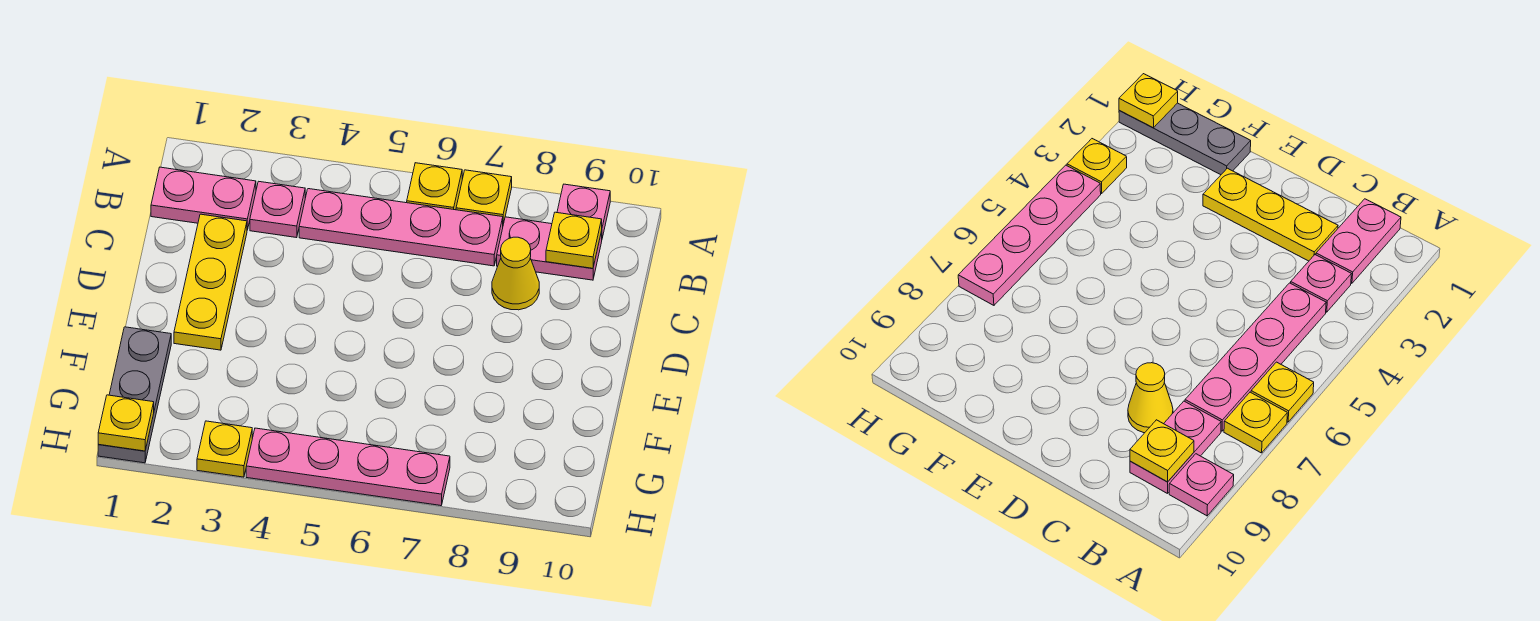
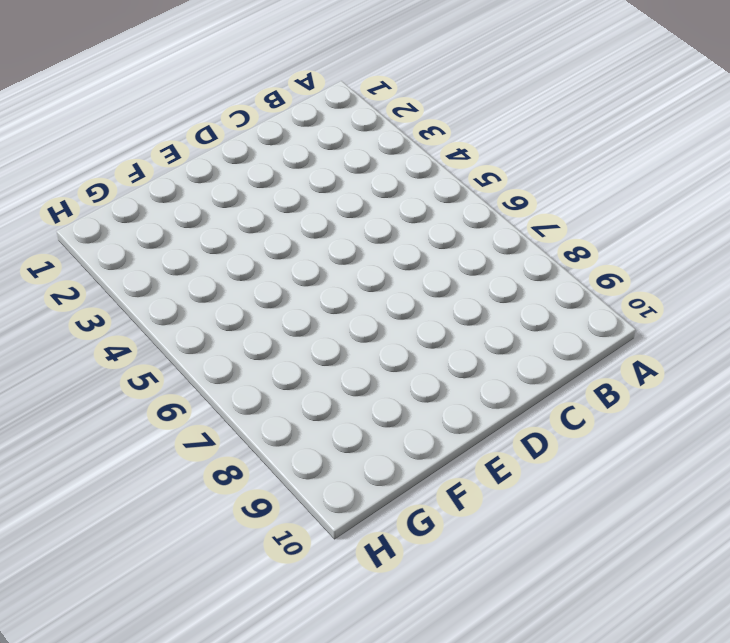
none -> yellow 1x1 plate [407,163,462,210]
none -> yellow 1x1 plate [456,170,512,224]
none -> pink 1x1 plate [557,184,610,238]

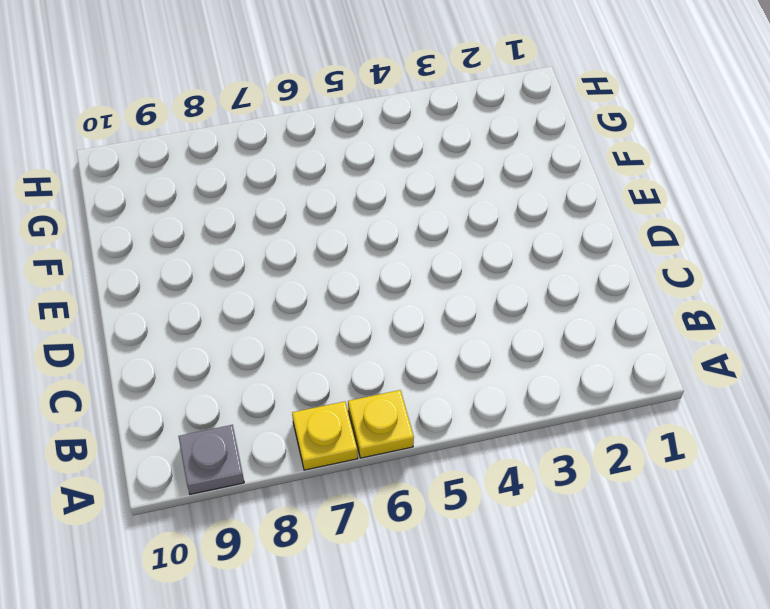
grey 1x1 plate [178,425,244,494] -> pink 1x1 plate [557,184,610,238]
none -> pink 1x2 plate [151,167,256,230]
none -> pink 1x1 plate [250,181,305,238]
none -> pink 1x4 plate [299,189,503,266]

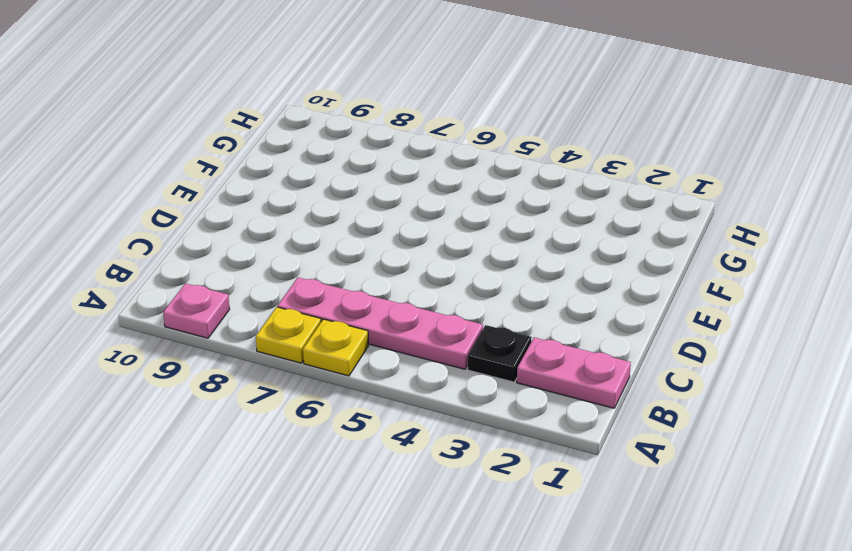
black 1x1 plate [468,325,532,382] -> pink 1x1 plate [250,181,305,238]
none -> pink 1x2 plate [497,217,602,280]
none -> yellow 1x3 plate [174,214,247,350]
none -> yellow 1x1 cone [492,237,539,310]

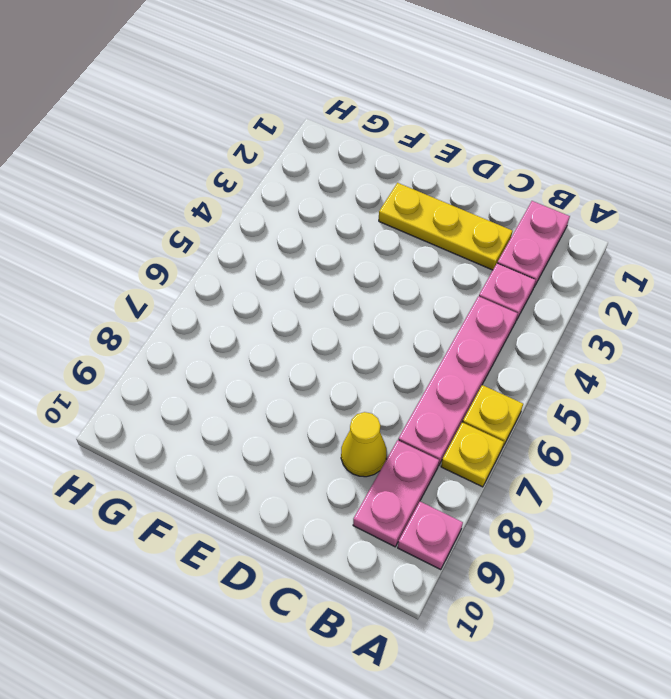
none -> grey 1x3 plate [98,327,171,463]
none -> yellow 1x1 plate [197,421,252,477]
none -> pink 1x4 plate [246,428,450,506]

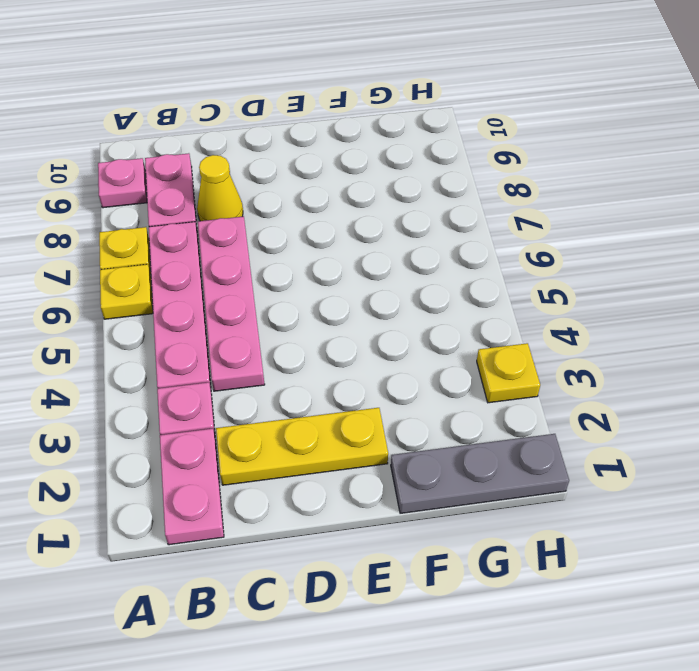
pink 1x4 plate [198,216,265,391] -> pink 1x4 plate moved to [246,428,450,506]
none -> yellow 1x1 plate [546,212,602,268]
none -> yellow 1x1 plate [98,395,154,451]

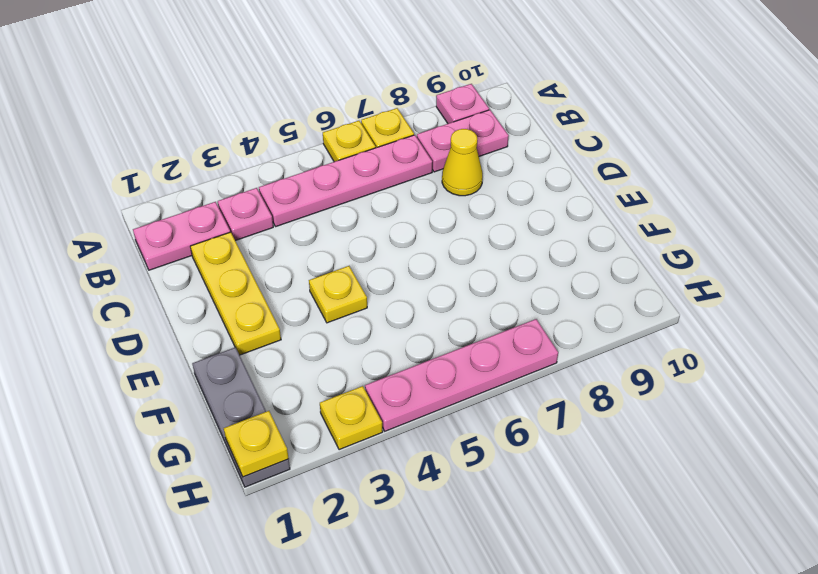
yellow 1x1 plate [309,266,367,323] -> yellow 1x1 plate moved to [546,212,602,268]

